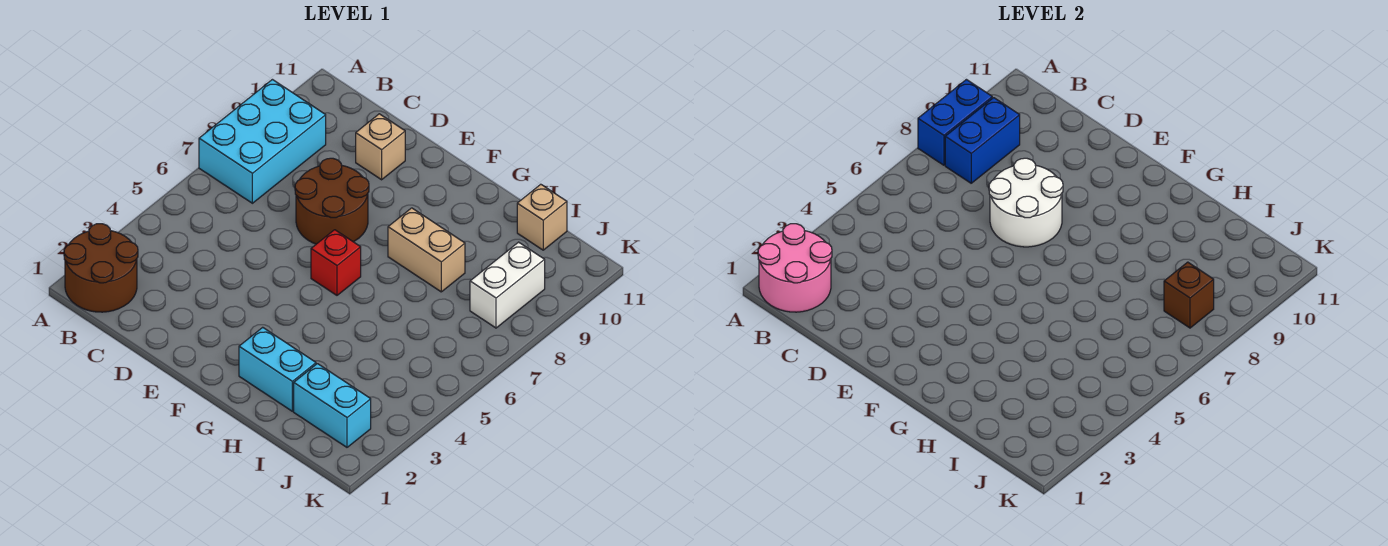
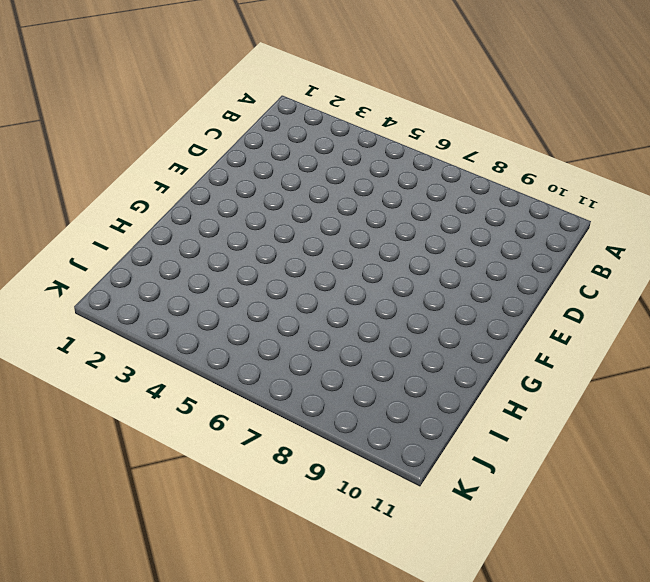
none -> brown 2x2 round brick [64,224,138,312]
none -> cyan 2x3 brick [199,80,326,203]
none -> brown 2x2 round brick [295,158,369,244]

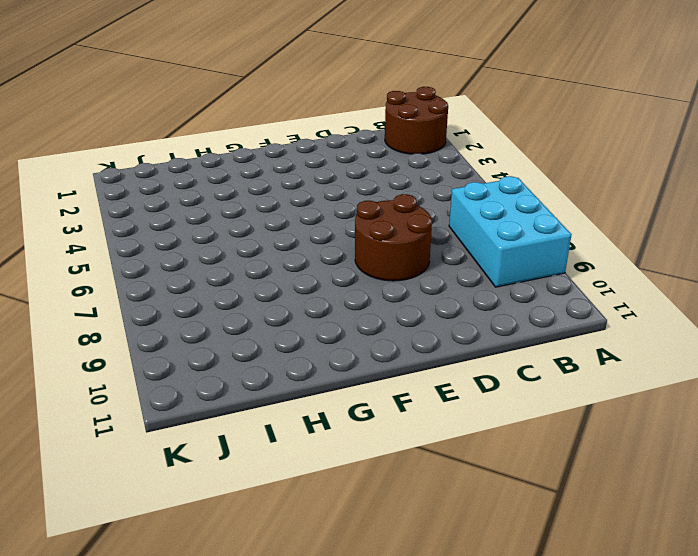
none -> tan 1x1 brick [356,114,405,180]
none -> red 1x1 brick [311,230,361,295]
none -> cyan 1x2 brick [239,327,316,411]

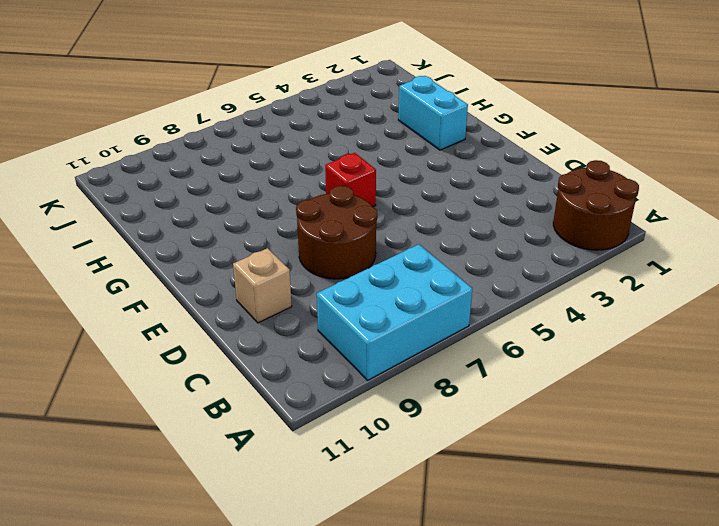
none -> tan 1x2 brick [388,208,465,292]
none -> cyan 1x2 brick [294,364,371,447]
none -> tan 1x1 brick [517,184,567,250]

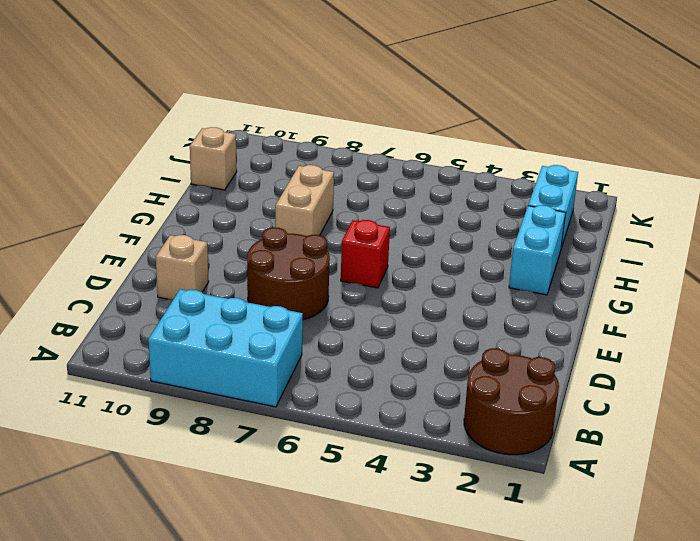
none -> white 1x2 brick [470,242,545,328]
none -> pink 2x2 round brick [758,224,832,312]
none -> blue 1x2 brick [918,80,992,165]

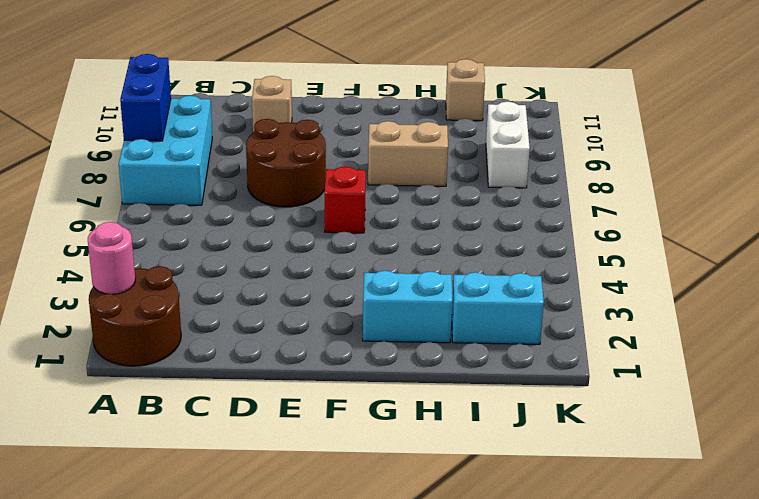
pink 1x1 round brick [88,222,135,294] -> pink 2x2 round brick [758,224,832,312]
none -> blue 1x2 brick [945,98,1020,183]
none -> white 2x2 round brick [989,158,1063,247]
none -> brown 1x1 brick [1164,262,1214,328]

